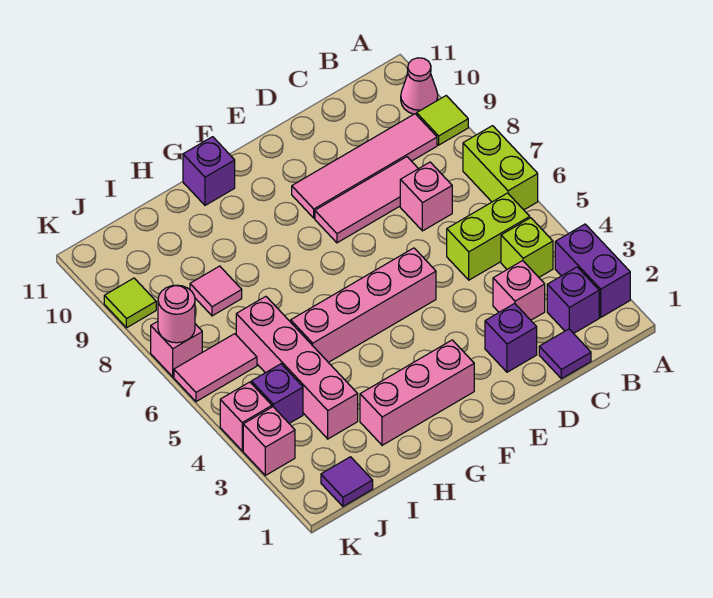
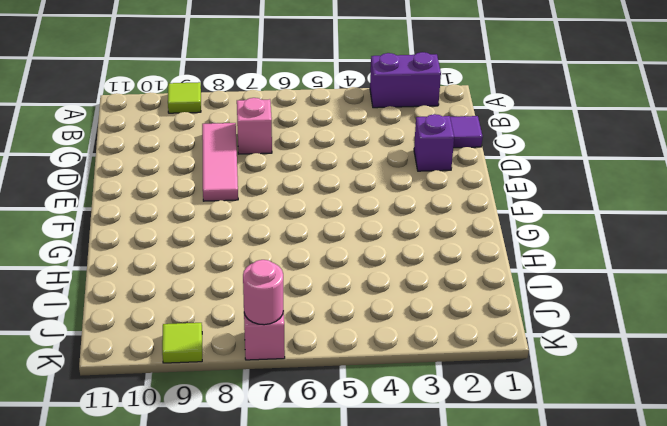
none -> lime 1x2 brick [463,126,538,210]
none -> pink 1x1 cone [401,58,438,115]
none -> purple 1x1 brick [547,267,599,333]

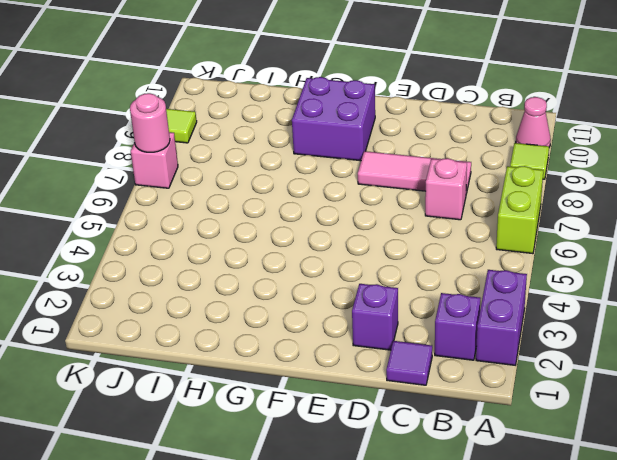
purple 2x2 brick [292,77,375,161] -> none
none -> lime 1x1 brick [501,218,553,277]
none -> lime 1x2 brick [447,193,530,280]
none -> pink 1x4 tile [292,114,437,218]

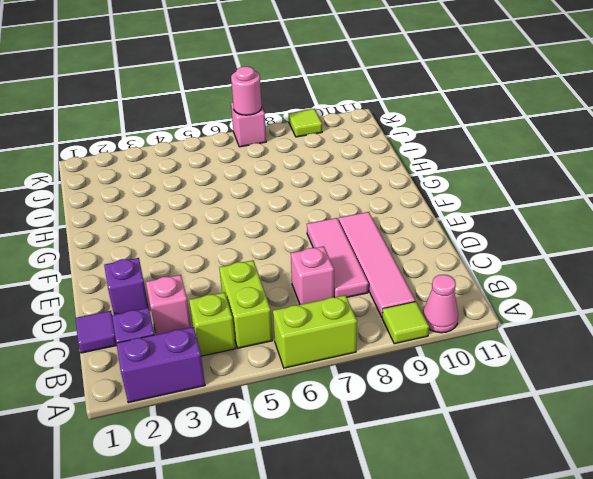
none -> pink 1x4 brick [291,248,436,362]
none -> pink 1x3 brick [360,340,474,445]
none -> purple 1x1 brick [183,137,235,205]

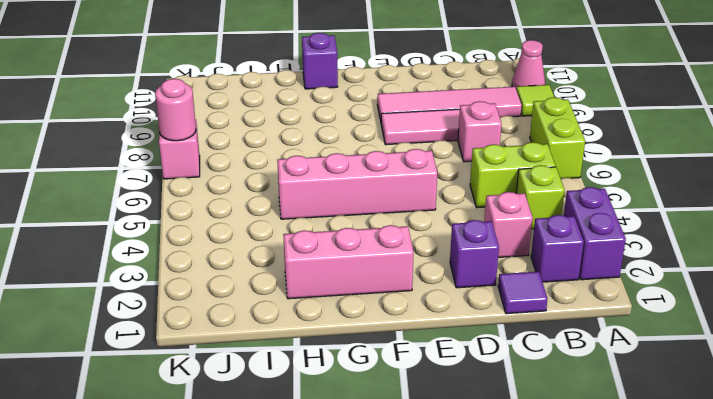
none -> pink 1x4 brick [236,296,358,439]
none -> pink 1x1 tile [190,266,242,316]
none -> purple 1x1 tile [321,457,373,506]

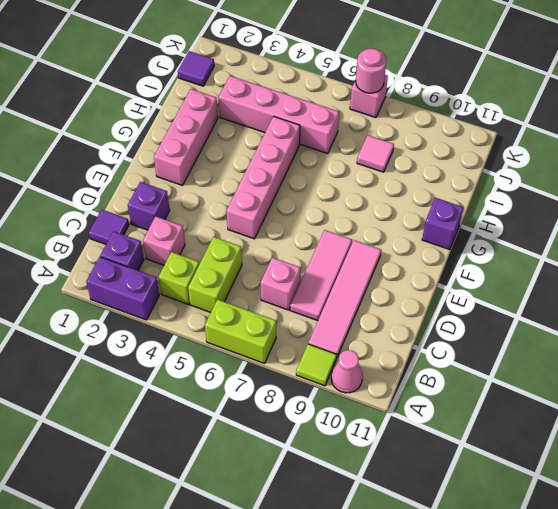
none -> purple 1x1 brick [251,364,303,423]
none -> pink 1x2 tile [174,334,257,402]
none -> pink 1x1 brick [243,407,295,475]

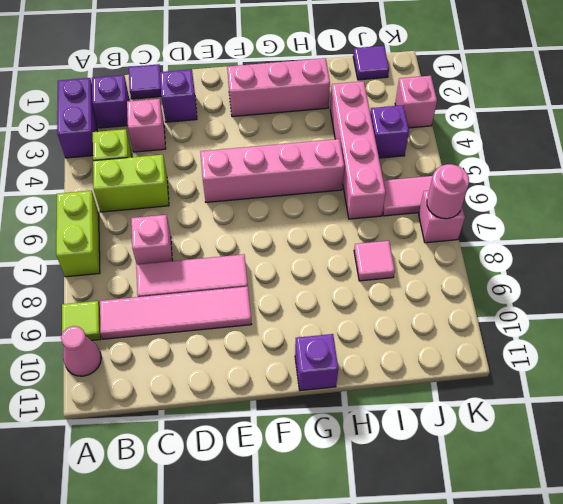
none -> pink 1x1 brick [220,382,272,451]
none -> lime 1x1 tile [104,278,156,328]

